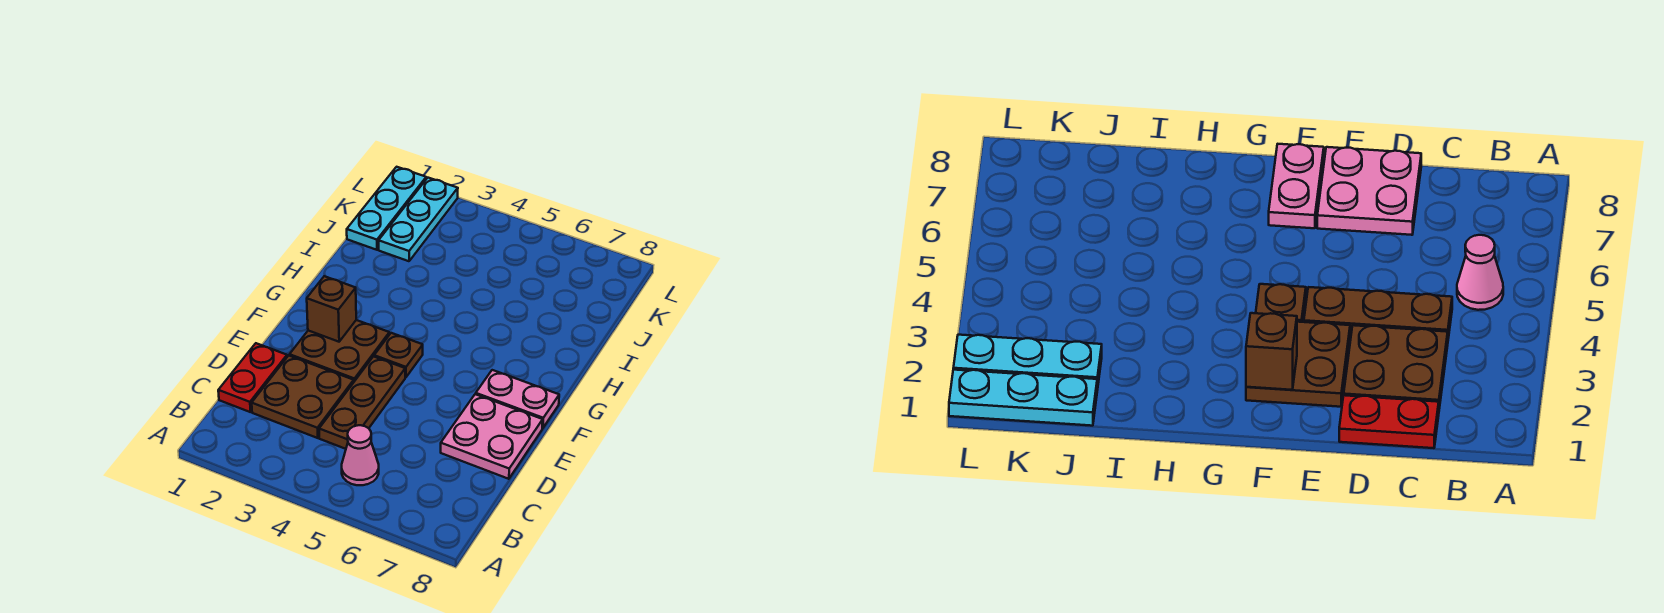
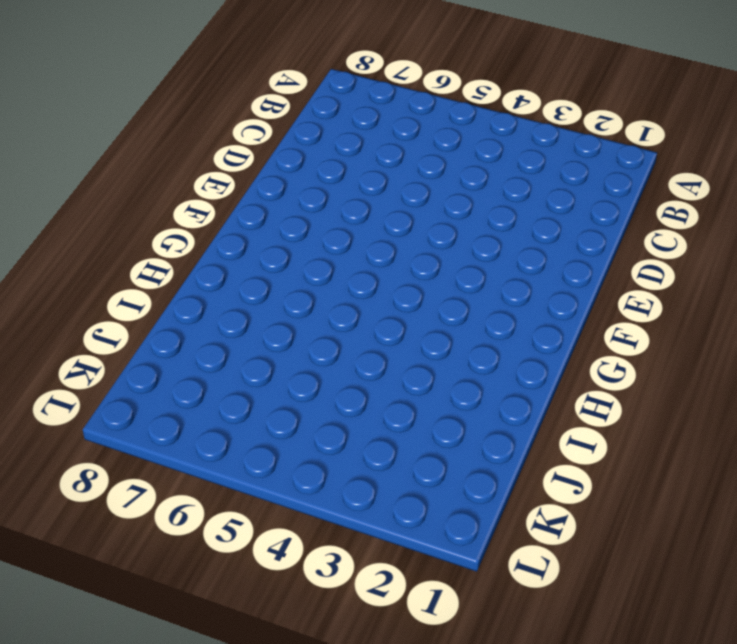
none -> pink 1x1 cone [342,425,379,485]
none -> red 1x2 plate [218,343,287,412]

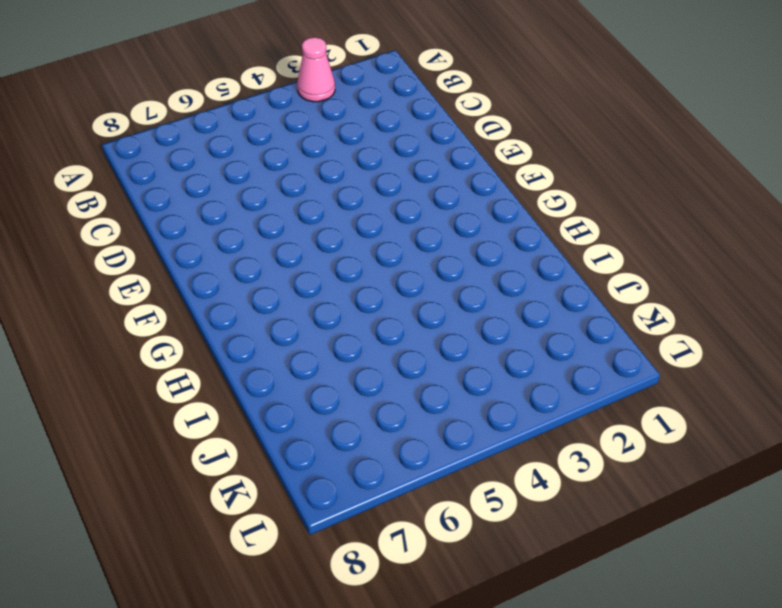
pink 1x1 cone [297,37,335,102] -> pink 1x1 cone moved to [342,425,379,485]
none -> red 1x2 plate [218,343,287,412]
none -> brown 2x2 plate [252,356,354,438]

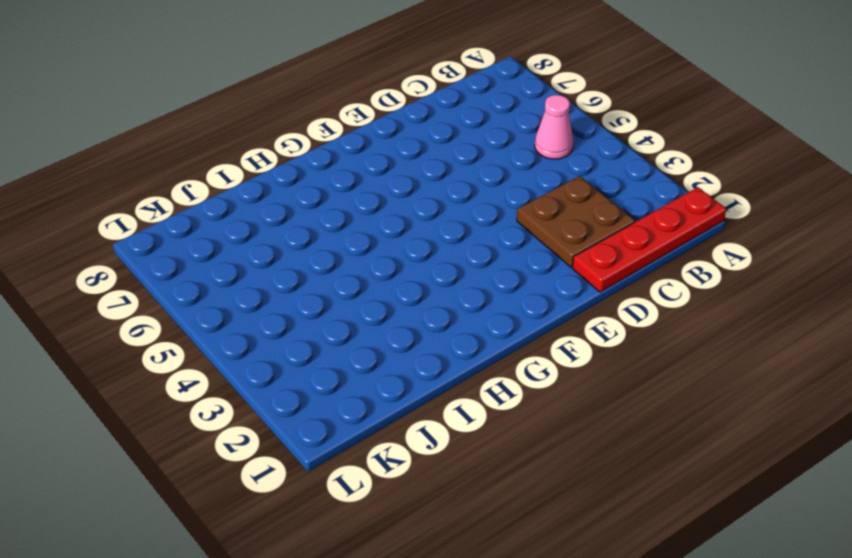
red 1x4 plate [572,187,726,292] -> red 1x2 plate [218,343,287,412]
none -> brown 1x3 plate [319,357,405,449]
none -> pink 2x2 plate [441,394,543,479]

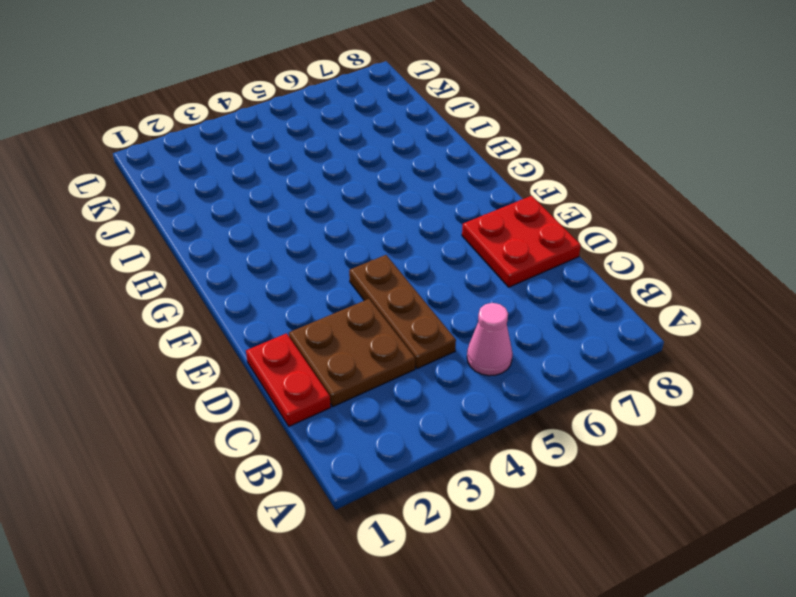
red 2x2 plate [462,196,581,287] -> pink 2x2 plate [441,394,543,479]
none -> brown 2x2 plate [290,320,389,381]
none -> brown 1x1 plate [374,333,423,377]

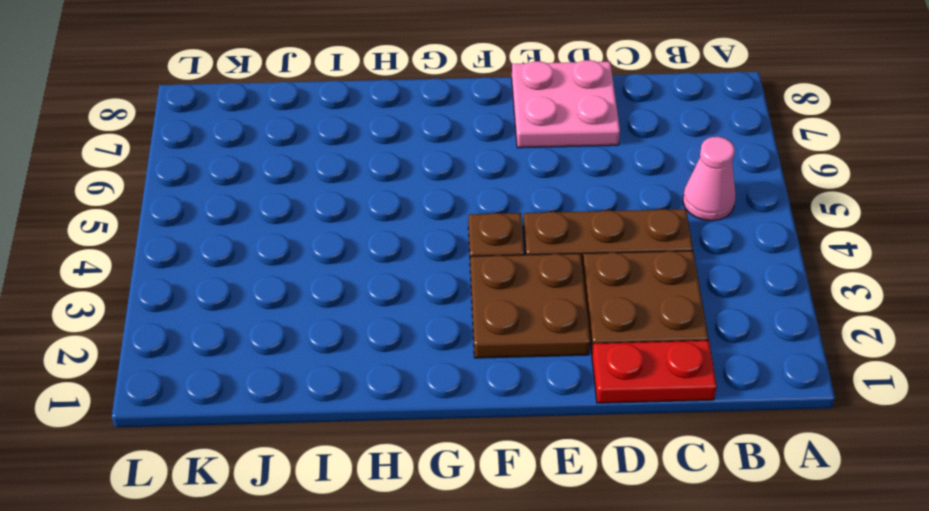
none -> pink 1x2 plate [476,370,559,428]
none -> cyan 1x3 plate [347,167,426,250]

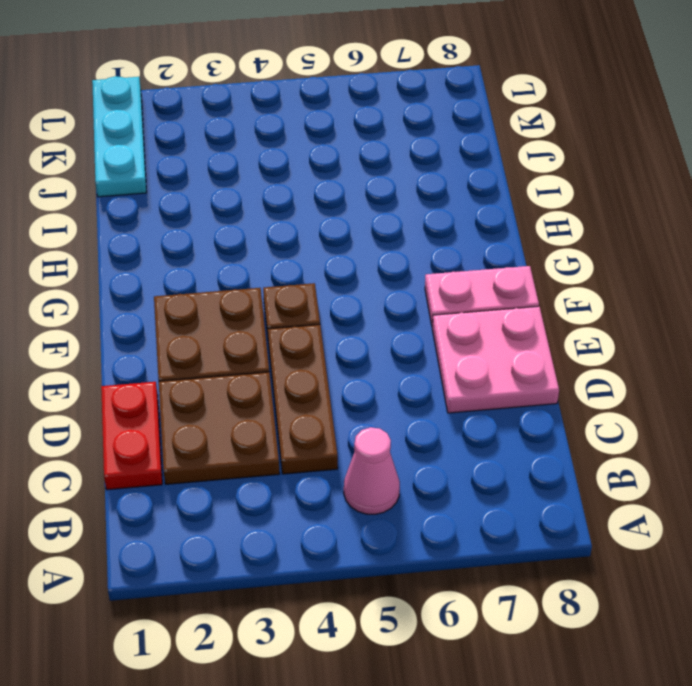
none -> cyan 1x3 plate [379,178,458,261]
none -> brown 1x1 brick [307,276,356,342]

